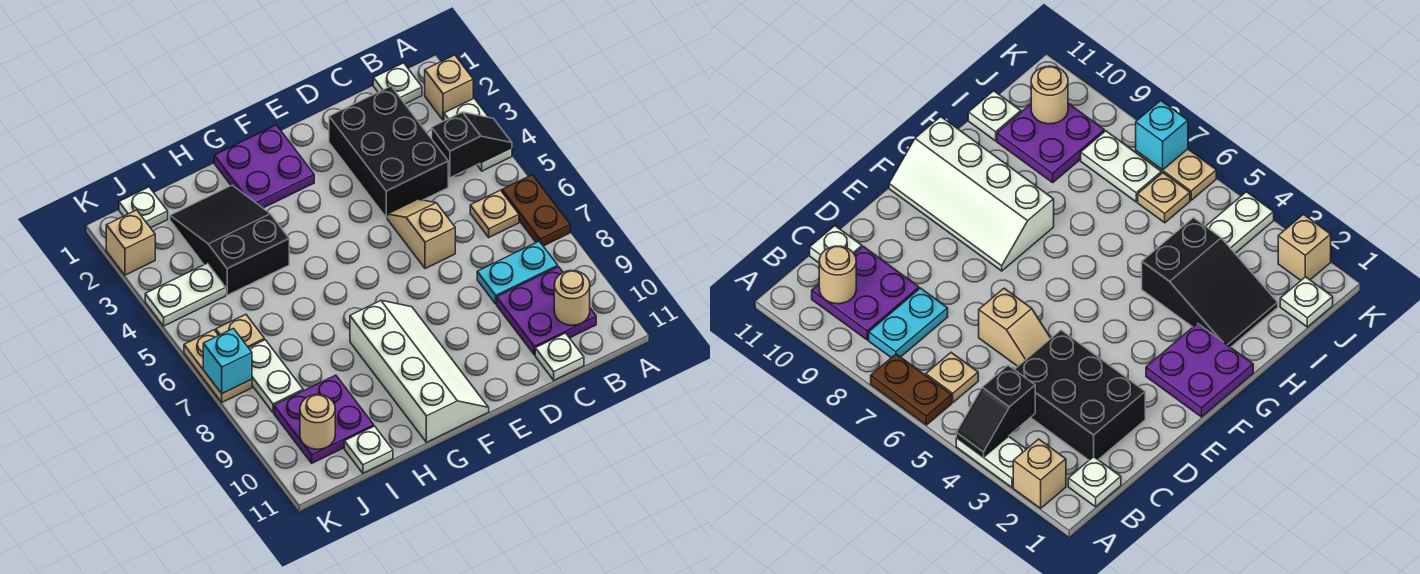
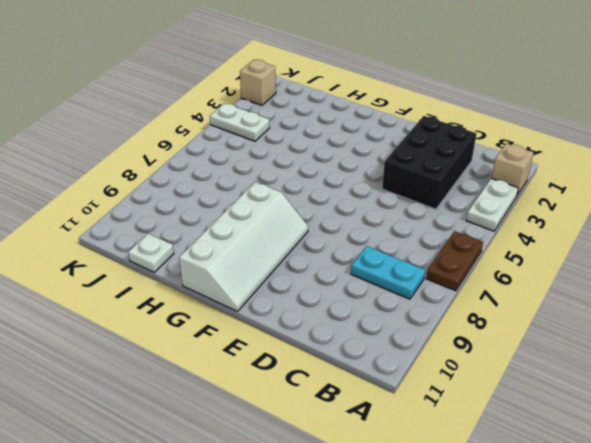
none -> white 1x1 plate [373,63,422,104]
none -> tan 1x1 plate [470,190,519,237]
none -> purple 2x2 plate [497,267,596,355]

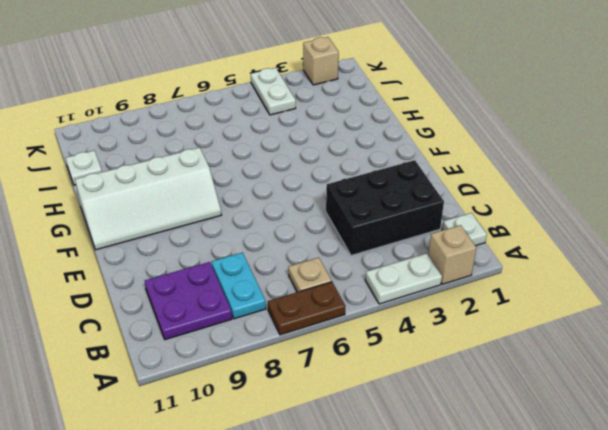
none -> white 1x1 plate [535,333,584,380]
none -> tan 1x2 slope [387,199,455,269]
none -> purple 2x2 plate [214,125,314,208]

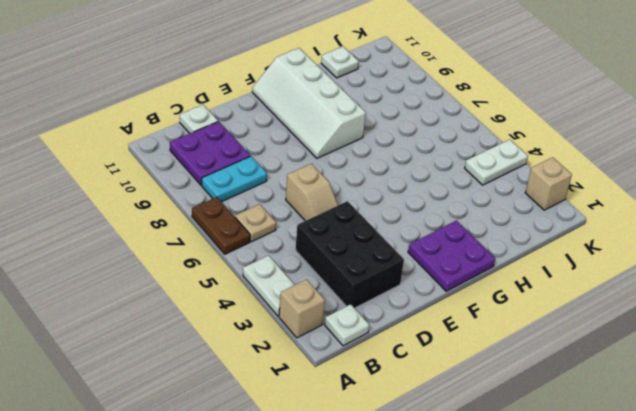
none -> black 2x3 slope [170,185,289,295]
none -> purple 2x2 plate [274,375,374,463]
none -> white 1x1 plate [119,187,168,228]

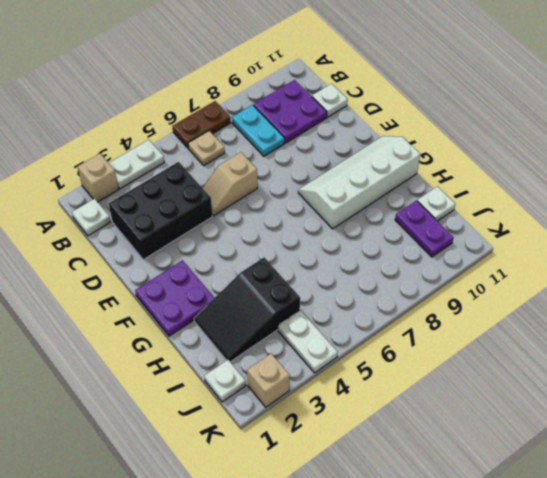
purple 1x2 plate [395,201,453,257] -> purple 2x2 plate [274,375,374,463]
none -> tan 1x1 plate [216,314,264,348]
none -> white 1x2 plate [249,340,303,412]
none -> tan 1x2 plate [184,330,252,402]

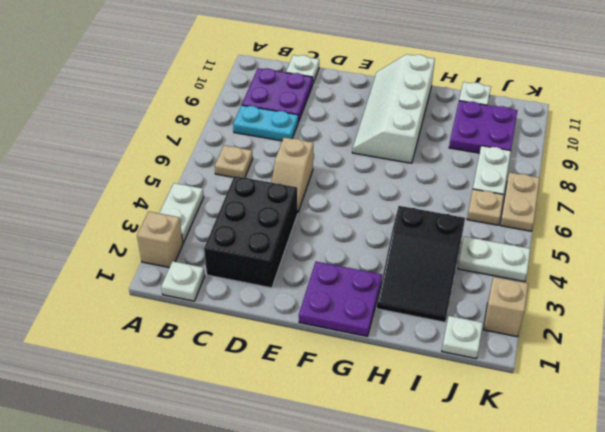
none -> brown 1x2 plate [502,175,570,246]
none -> black 1x2 slope [432,112,512,178]
none -> tan 1x1 round brick [554,271,590,325]

